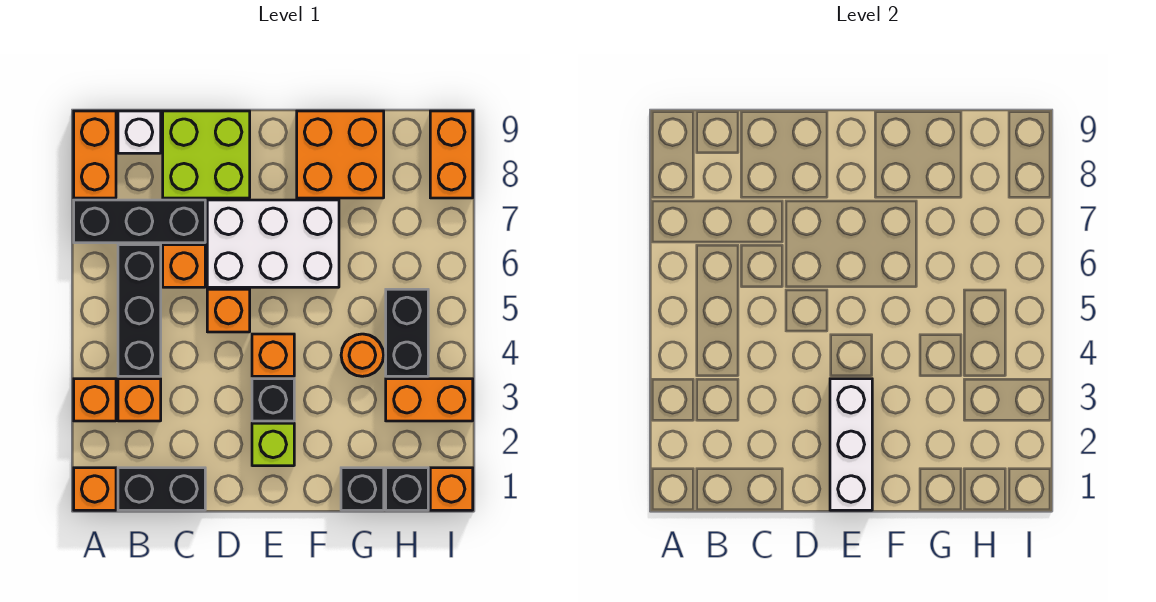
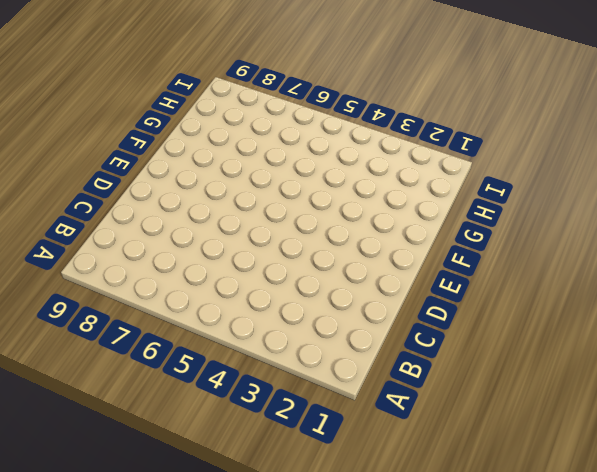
none -> orange 1x1 brick [74,468,116,510]
none -> orange 1x1 brick [74,379,116,421]
none -> black 1x3 brick [74,200,205,243]

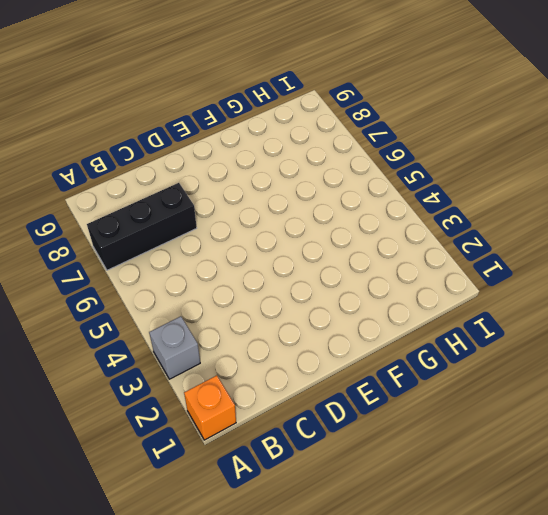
grey 1x1 brick [149,316,200,379] -> orange 1x1 brick [74,379,116,421]
none -> orange 1x2 brick [74,111,116,198]
none -> black 1x2 brick [118,468,205,510]
none -> orange 1x1 brick [118,379,161,421]

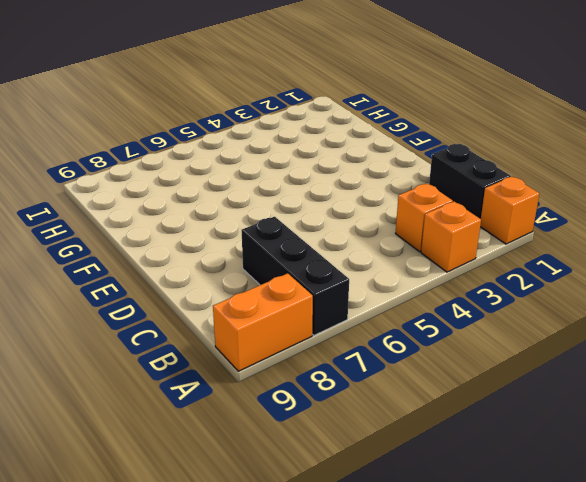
none -> black 1x3 brick [118,245,161,376]
none -> white 1x1 brick [118,111,161,153]
none -> orange 1x1 brick [163,245,205,287]

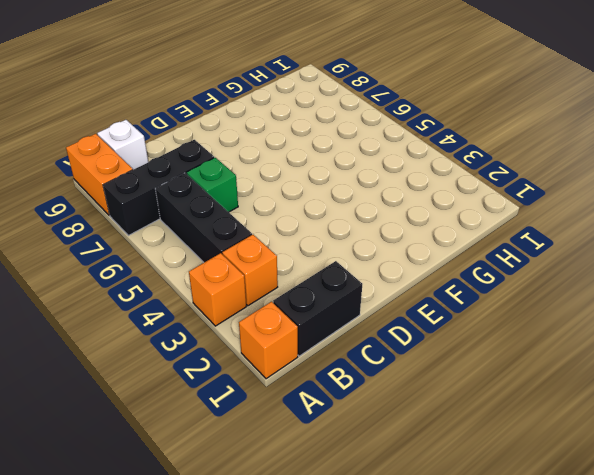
green 1x1 brick [187,158,238,212] -> orange 1x1 brick [163,245,205,287]
none -> lime 2x2 brick [163,111,250,198]
none -> orange 1x1 brick [207,289,250,332]
none -> white 2x3 brick [207,200,339,287]

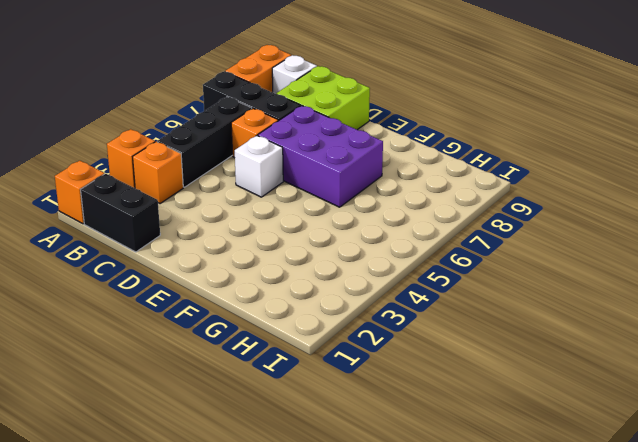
white 1x1 brick [235,136,283,197] -> orange 1x1 brick [207,289,250,332]
purple 2x3 brick [258,106,383,207] -> white 2x3 brick [207,200,339,287]
none -> lime 1x1 brick [252,423,294,466]
none -> black 1x1 brick [252,379,294,421]
none -> orange 1x1 brick [252,334,294,376]

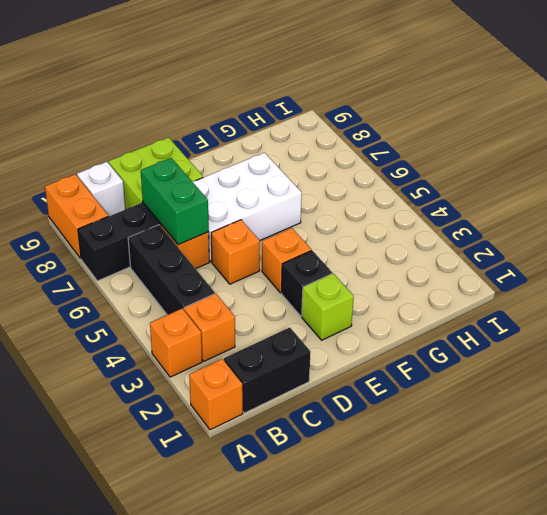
green 1x2 brick [141,158,209,245] -> none
none -> orange 2x2 brick [297,111,384,198]
none -> black 1x1 brick [341,468,384,510]
none -> orange 1x1 round brick [341,334,384,376]

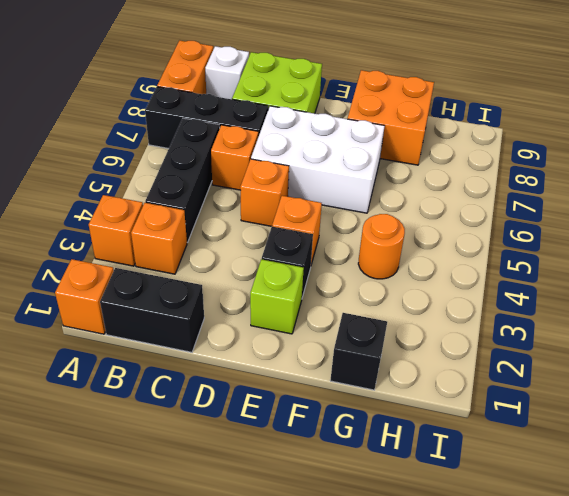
none -> black 1x1 brick [386,468,428,510]
none -> orange 1x2 brick [386,379,473,421]
none -> black 1x2 brick [386,289,428,376]

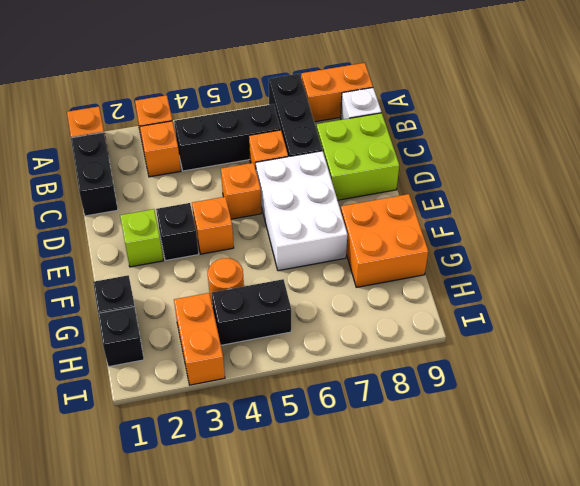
none -> orange 1x1 brick [430,468,473,510]
none -> orange 1x2 brick [430,111,473,198]
none -> white 1x3 brick [830,379,872,510]

